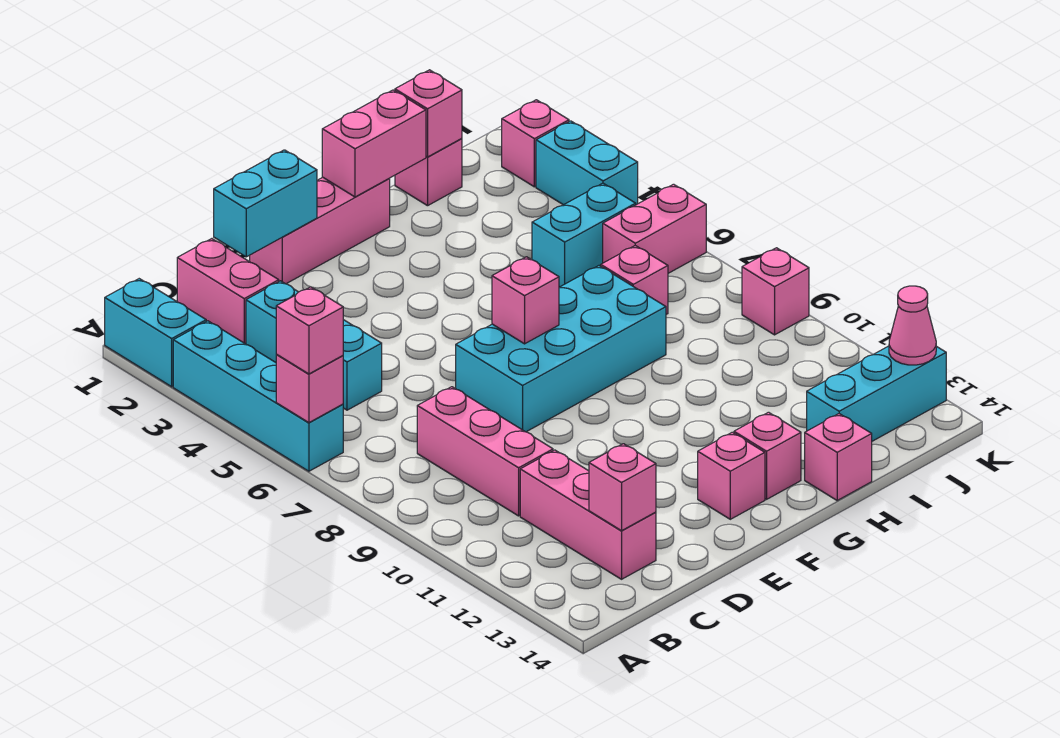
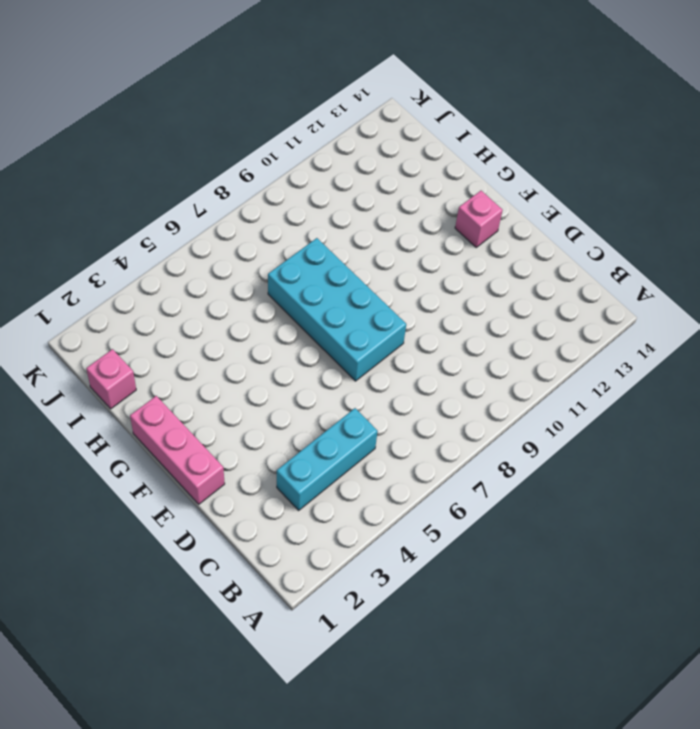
none -> cyan 1x2 brick [105,279,206,387]
none -> cyan 1x4 brick [173,321,343,471]
none -> pink 1x2 brick [177,239,279,344]

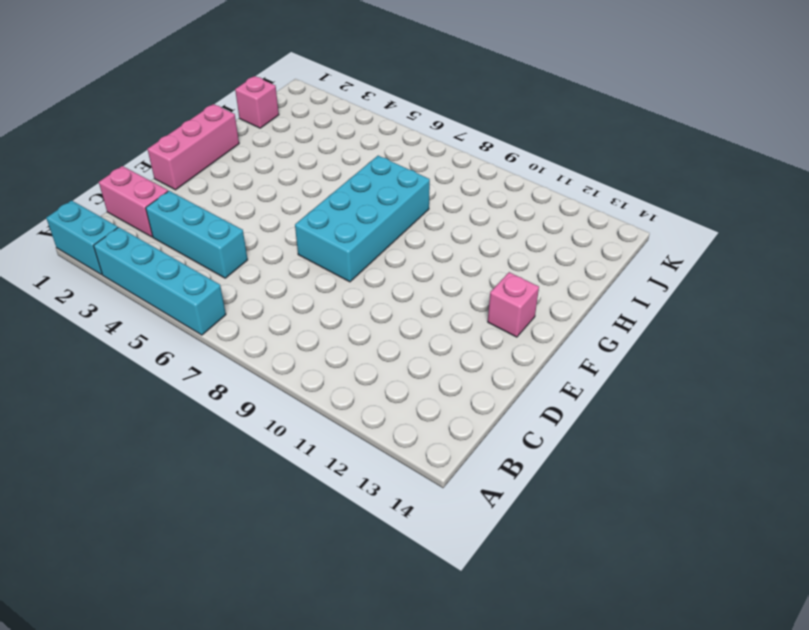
none -> pink 1x3 brick [417,387,553,516]
none -> pink 1x3 brick [520,450,656,579]
none -> pink 1x1 brick [734,412,801,499]

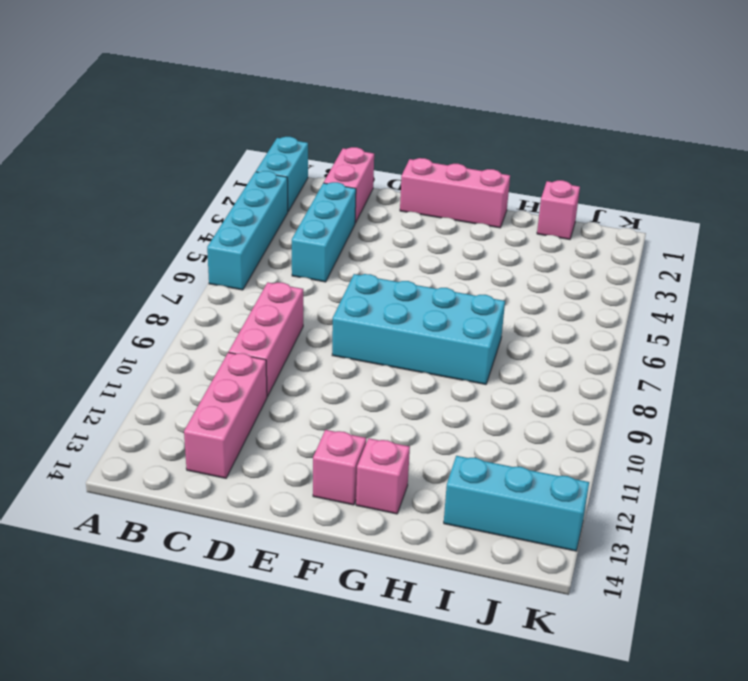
none -> pink 1x1 brick [805,414,872,500]
none -> cyan 1x2 brick [532,183,636,287]
none -> pink 1x1 brick [601,246,668,314]

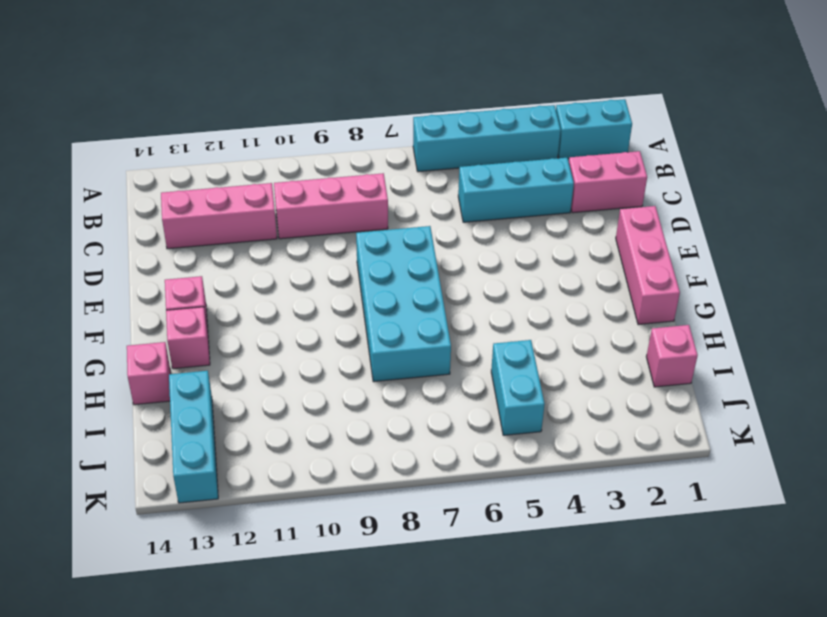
none -> pink 1x1 brick [601,246,668,314]
none -> pink 1x2 brick [603,184,706,273]
none -> pink 1x1 brick [502,100,569,187]

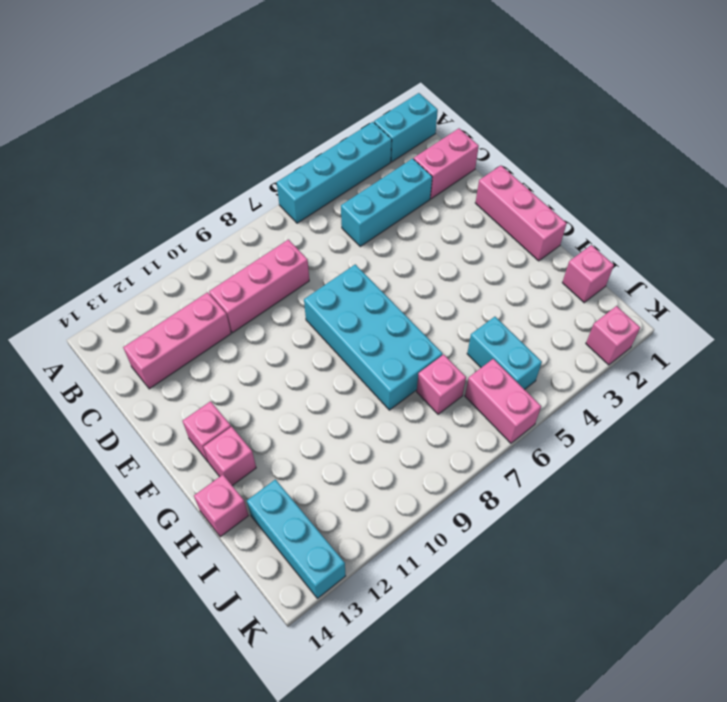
none -> cyan 1x2 brick [536,121,638,205]
none -> pink 1x1 brick [742,248,809,335]
none -> pink 1x1 brick [276,354,343,423]

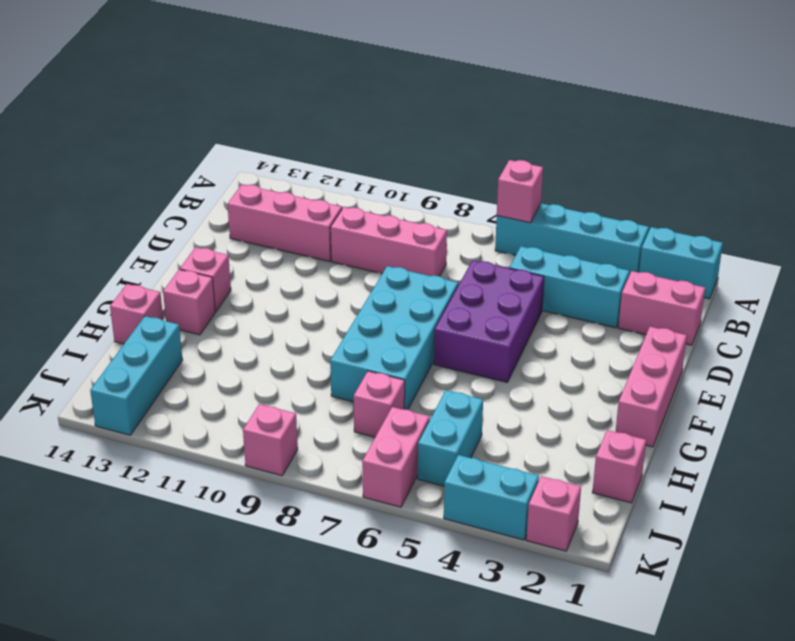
purple 2x3 brick [434,260,544,382] -> none
none -> pink 1x1 brick [589,444,656,531]
none -> cyan 1x2 brick [214,150,317,257]
none -> pink 1x1 brick [492,257,559,344]

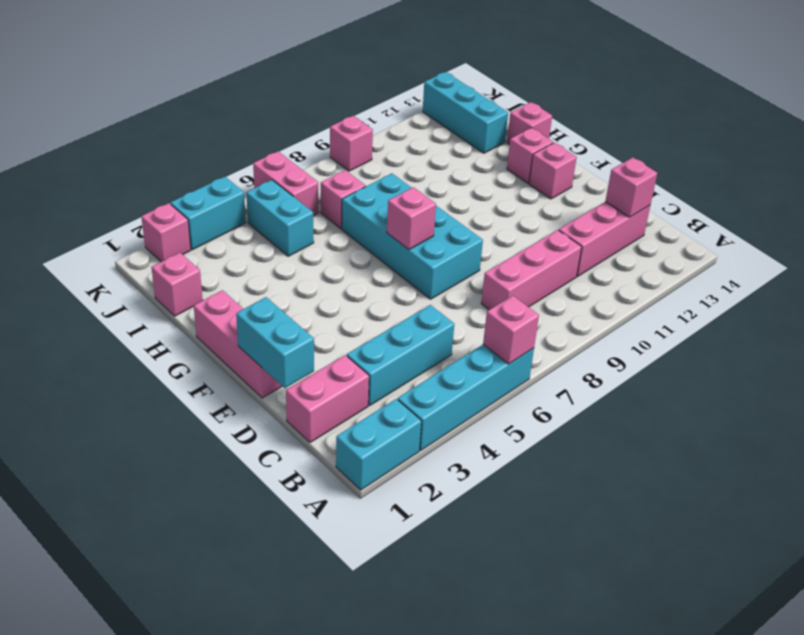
none -> pink 1x2 brick [322,90,426,197]
none -> pink 1x1 brick [395,70,462,157]
none -> pink 1x1 cone [889,286,936,365]

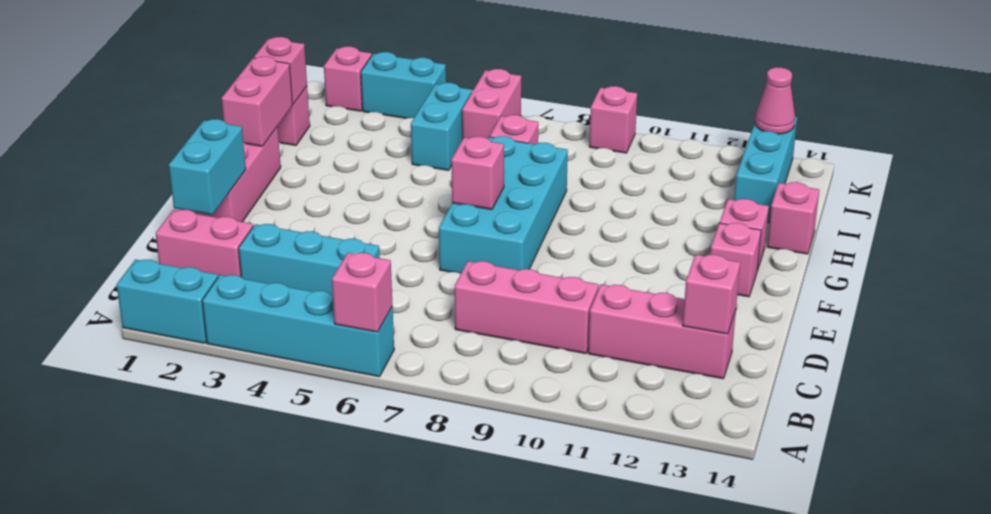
none -> pink 1x1 brick [276,287,343,374]

